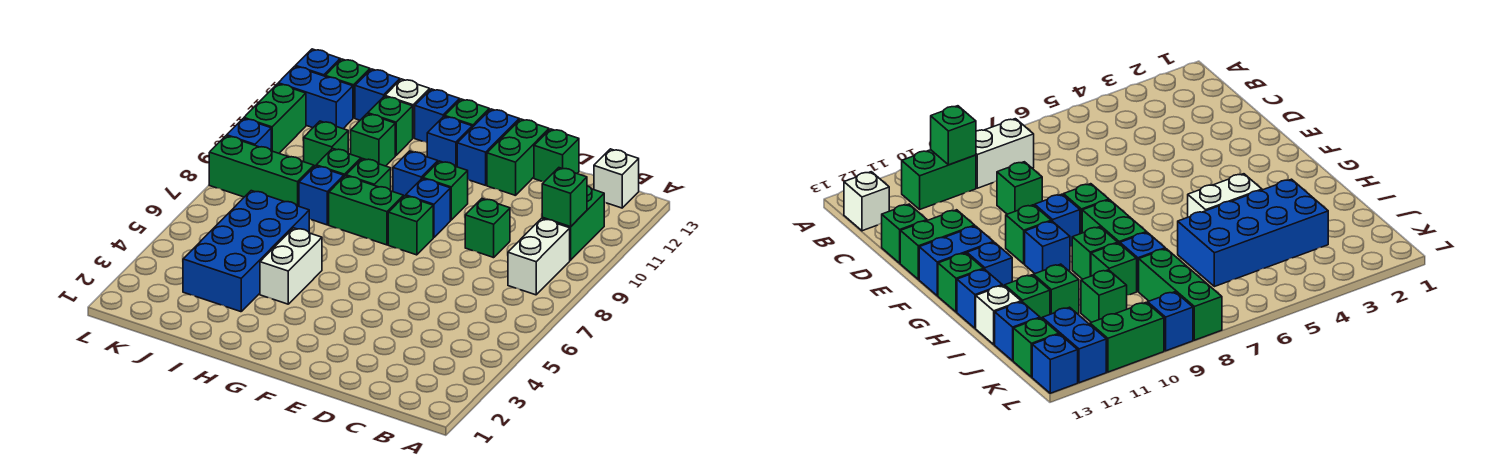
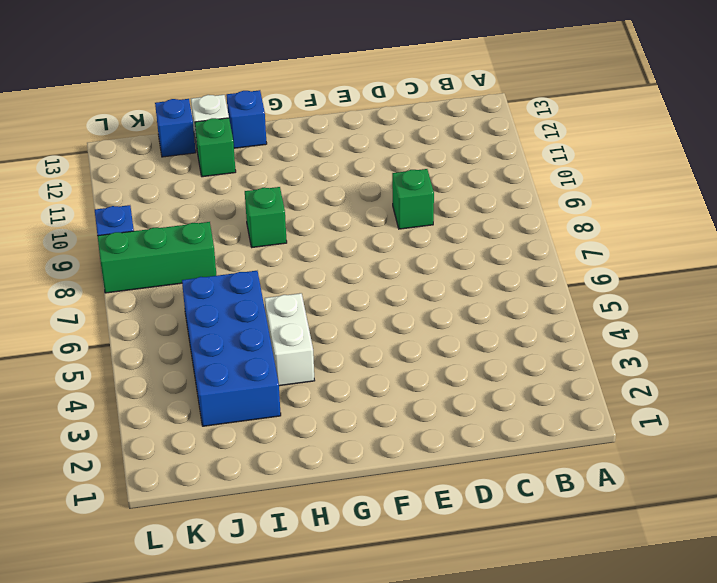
none -> white 1x2 brick [508,218,570,295]
none -> green 1x2 brick [542,186,604,260]
none -> white 1x1 brick [594,149,639,208]
none -> green 1x1 brick [534,129,579,182]

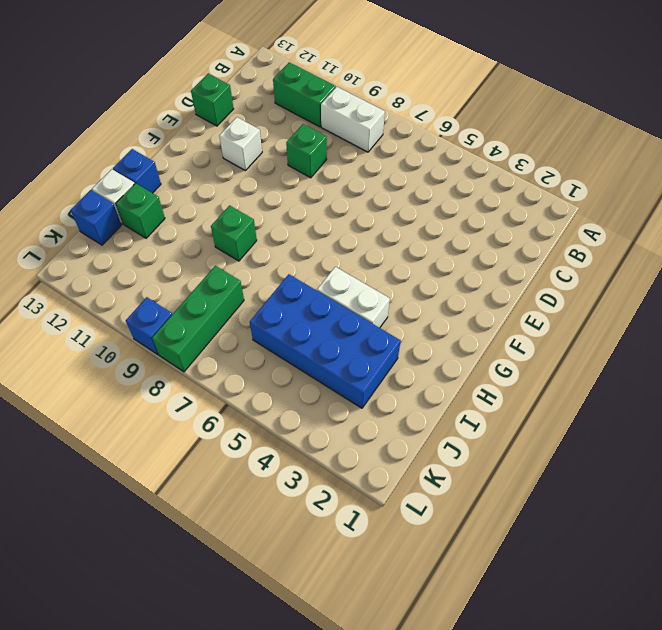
white 1x1 brick [219,117,262,171] -> white 1x1 brick moved to [594,149,639,208]
none -> green 1x2 brick [487,119,549,196]
none -> green 1x1 brick [388,196,433,255]
none -> blue 1x1 brick [406,179,450,237]
none -> green 1x1 brick [423,161,468,220]

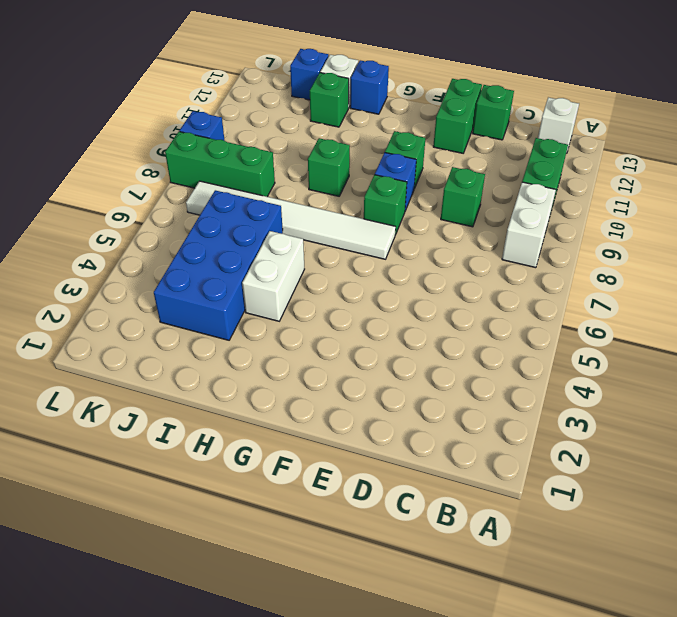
white 1x6 tile [186,181,396,259] -> none
none -> blue 1x2 brick [457,109,519,185]
none -> green 1x2 brick [329,176,403,245]
none -> blue 1x1 brick [393,151,438,197]
none -> blue 1x1 brick [427,116,472,167]

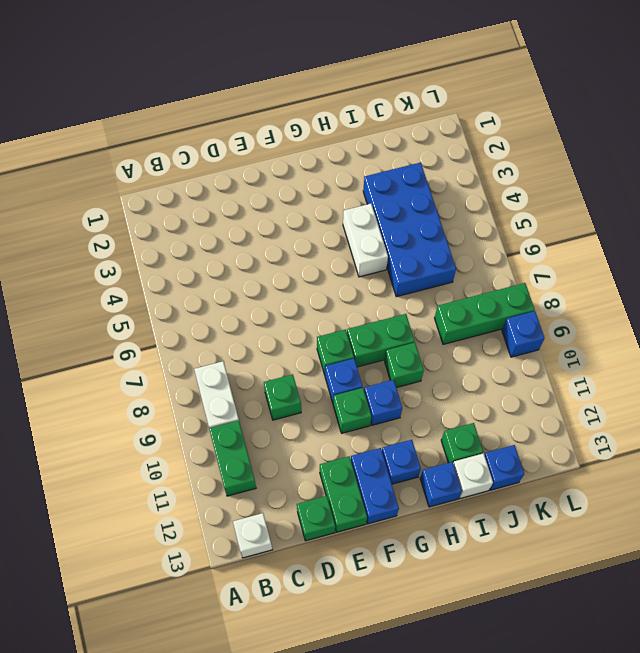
none -> green 1x1 brick [445,99,489,127]
none -> blue 1x1 brick [299,166,344,225]
none -> green 1x1 brick [316,148,361,176]
none -> green 1x1 brick [351,114,395,166]

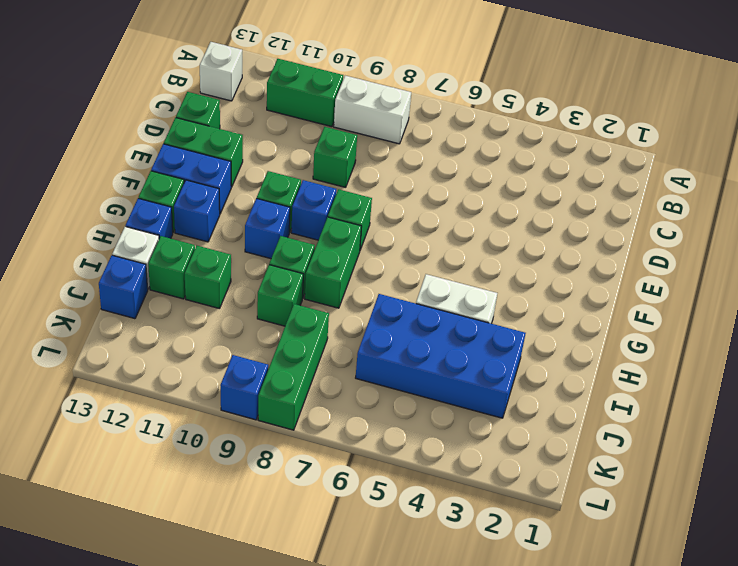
none -> blue 1x1 brick [299,166,344,225]
none -> green 1x1 brick [303,121,348,167]
none -> blue 1x2 brick [278,66,353,129]
none -> green 1x1 brick [325,59,370,118]

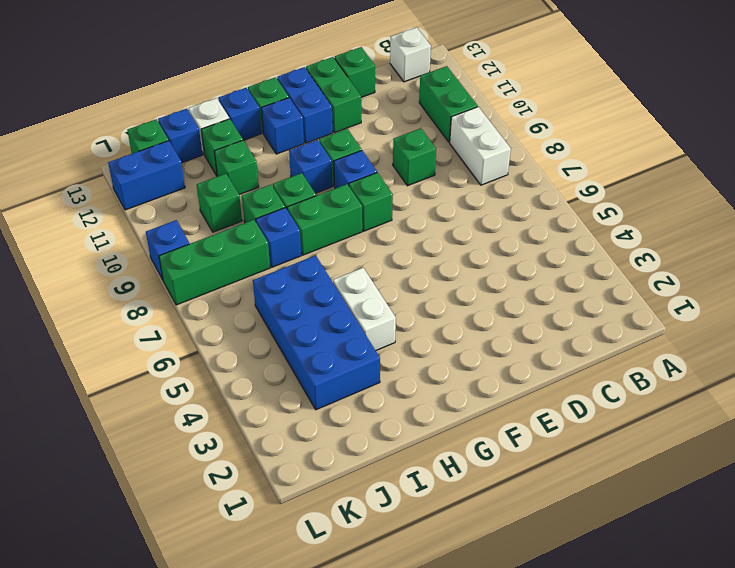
none -> green 1x2 brick [244,84,306,153]
none -> blue 1x1 brick [295,49,340,76]
none -> green 1x1 brick [542,168,587,227]

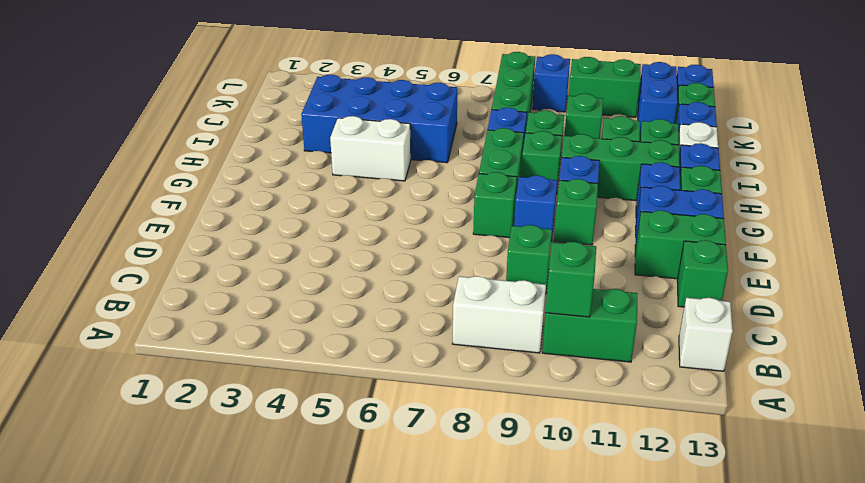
green 1x3 brick [562,134,680,201] -> none

